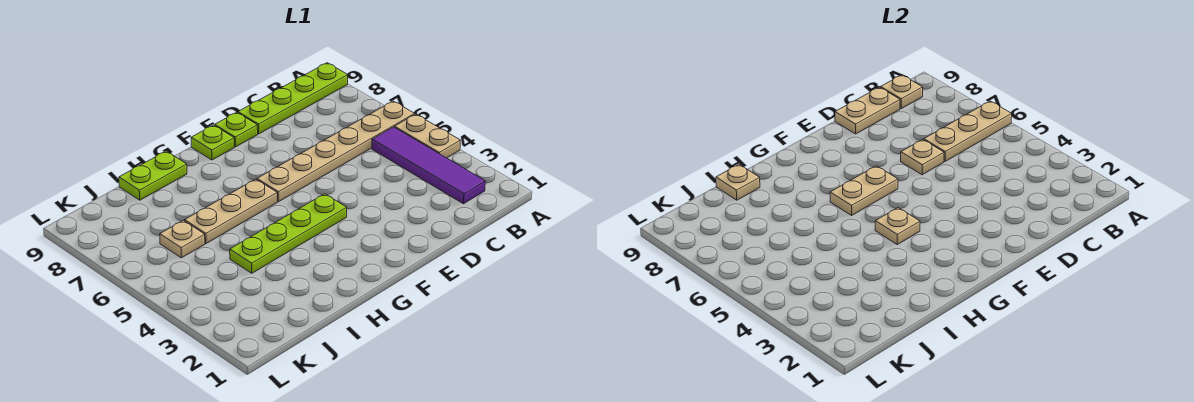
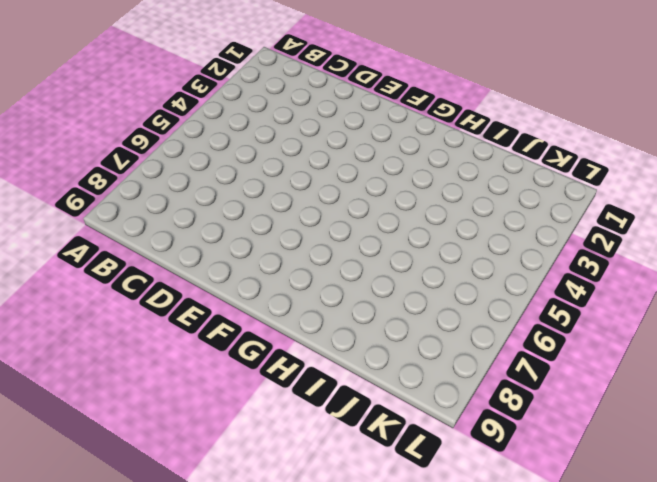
none -> tan 1x2 plate [395,114,460,158]
none -> tan 1x6 plate [257,101,415,202]
none -> lime 1x4 plate [238,63,348,134]

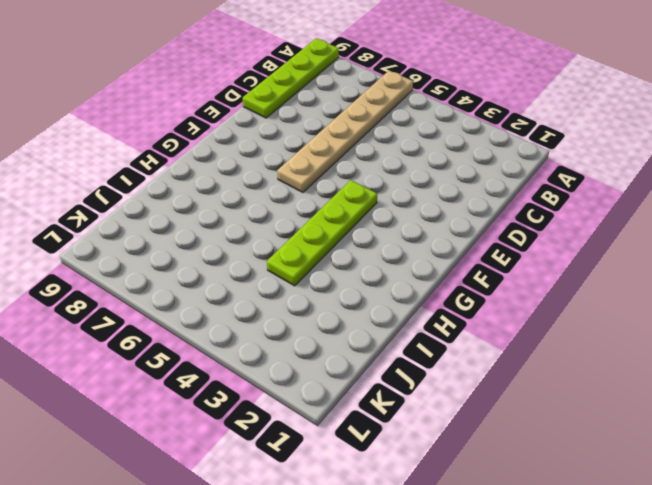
none -> tan 1x2 plate [395,114,460,158]
none -> purple 1x4 tile [372,127,485,204]
none -> lime 1x1 plate [215,112,258,147]

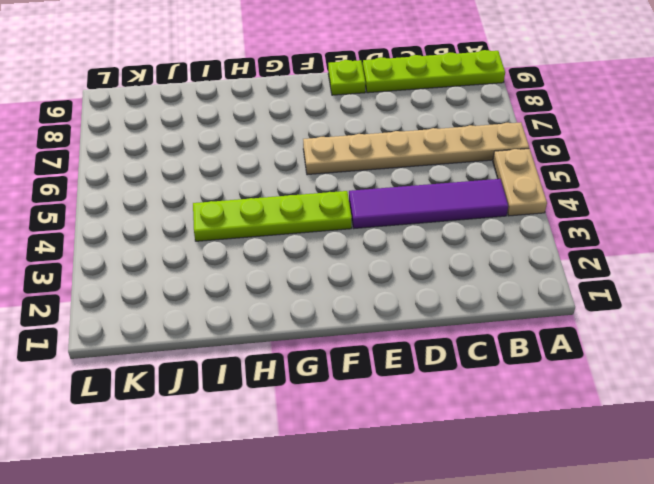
purple 1x4 tile [349,179,508,228] -> purple 1x4 tile turned to [372,127,485,204]
none -> lime 1x1 plate [191,125,234,160]
none -> tan 1x3 plate [185,179,277,244]
none -> lime 1x2 plate [119,151,187,200]

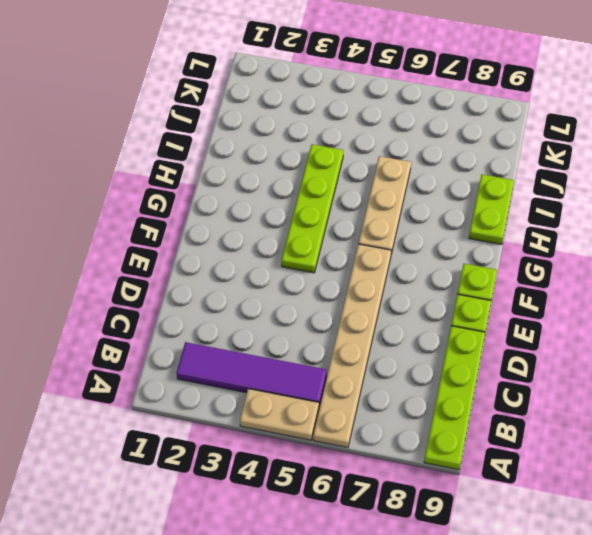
none -> tan 1x1 plate [160,220,205,258]
none -> tan 1x3 plate [924,101,1012,161]
none -> tan 1x1 plate [881,75,923,108]

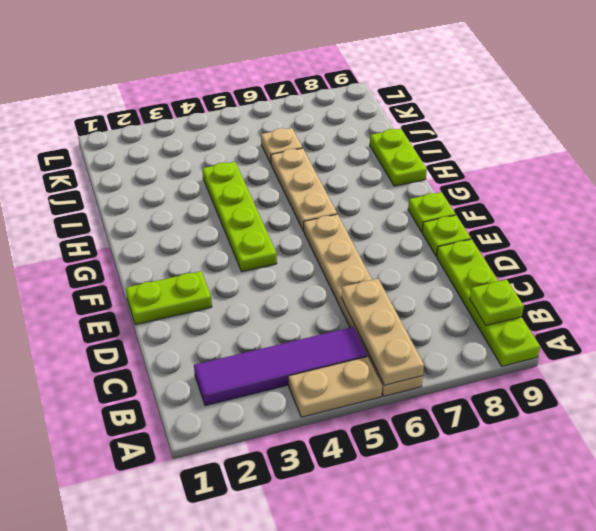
lime 1x1 plate [470,279,524,326] -> tan 1x1 plate [881,75,923,108]
lime 1x2 plate [126,271,212,325] -> none
none -> tan 1x2 plate [835,87,900,134]
none -> tan 1x1 plate [901,139,944,175]
none -> tan 1x2 plate [830,166,898,215]

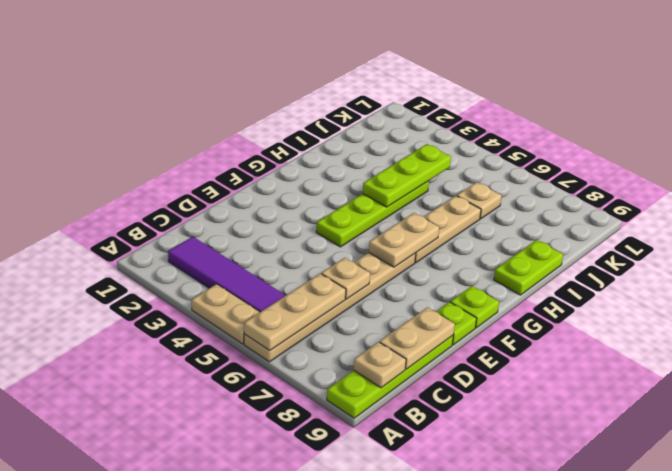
lime 1x3 plate [363,144,451,207] -> none
none -> tan 1x1 plate [875,208,920,245]
none -> tan 1x1 plate [716,164,760,200]

